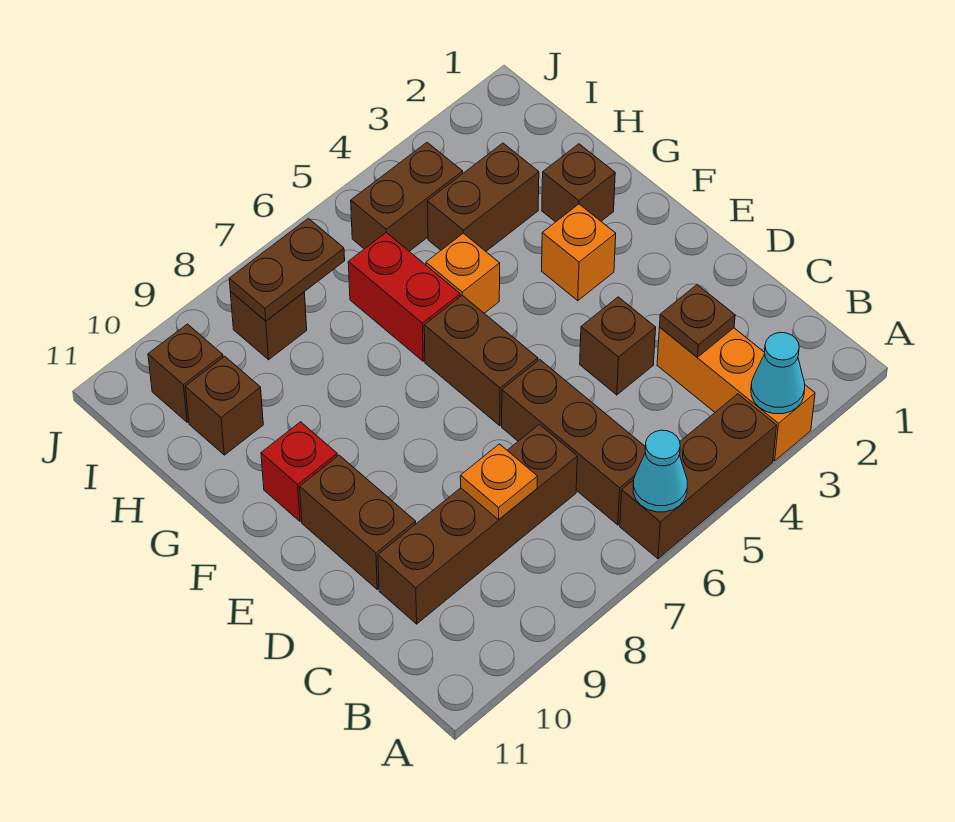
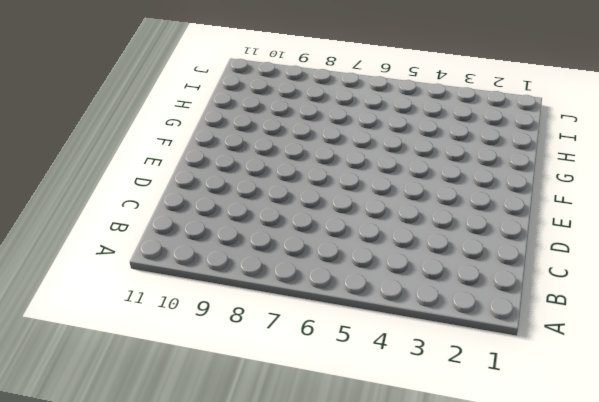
none -> orange 1x3 brick [657,328,815,461]
none -> brown 1x3 brick [620,394,777,559]
none -> brown 1x3 brick [502,360,645,525]

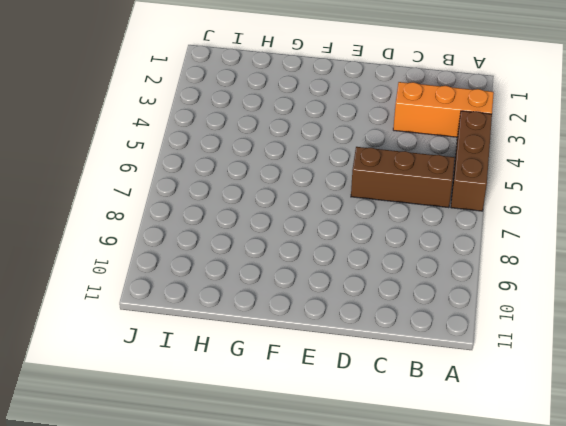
none -> brown 1x4 brick [378,424,577,624]
none -> brown 1x1 brick [580,297,656,395]
none -> brown 1x2 brick [300,455,416,589]

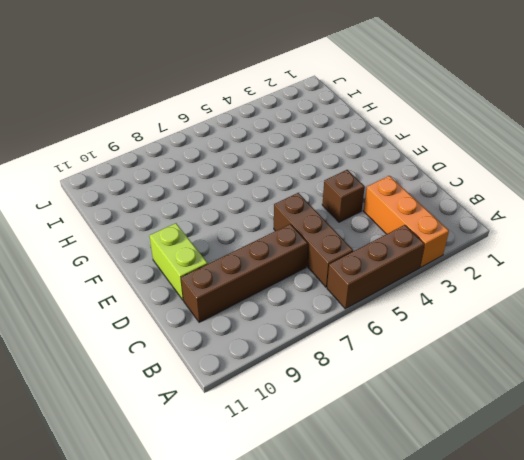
lime 1x2 brick [149,223,208,300] -> brown 1x2 brick [300,455,416,589]
none -> brown 1x2 brick [424,295,538,426]
none -> orange 1x1 brick [542,204,616,301]
none -> red 1x1 brick [261,422,337,521]

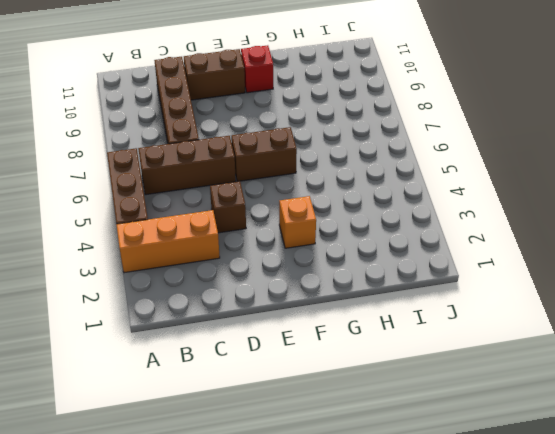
none -> brown 1x1 brick [542,144,615,222]
none -> orange 1x1 brick [426,233,500,313]
none -> red 1x2 brick [348,233,460,361]

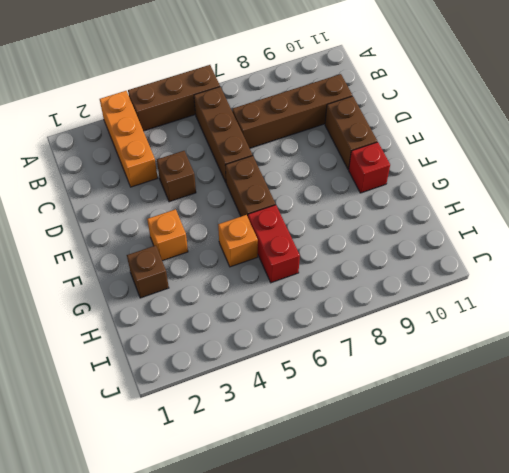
none -> brown 1x2 brick [427,143,539,251]
none -> brown 1x1 brick [185,356,263,455]
none -> brown 1x2 brick [351,142,463,251]

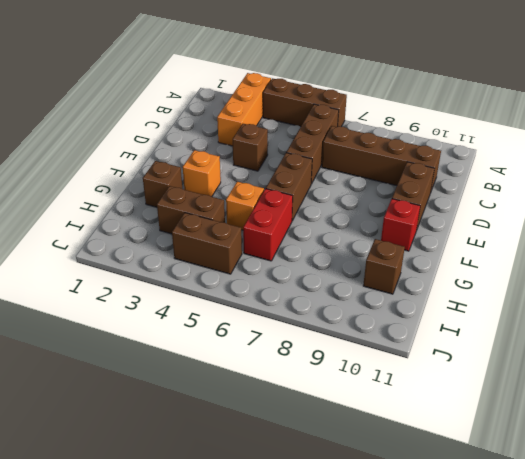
none -> brown 1x1 brick [230,292,307,360]
none -> brown 1x1 brick [148,324,223,422]
none -> cyan 1x1 cone [751,332,805,414]

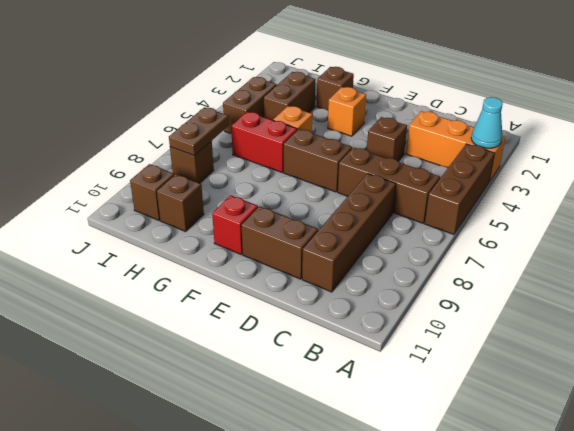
none -> cyan 1x1 cone [633,430,687,512]
none -> brown 1x1 plate [660,285,735,357]
none -> orange 1x1 plate [460,444,537,520]

